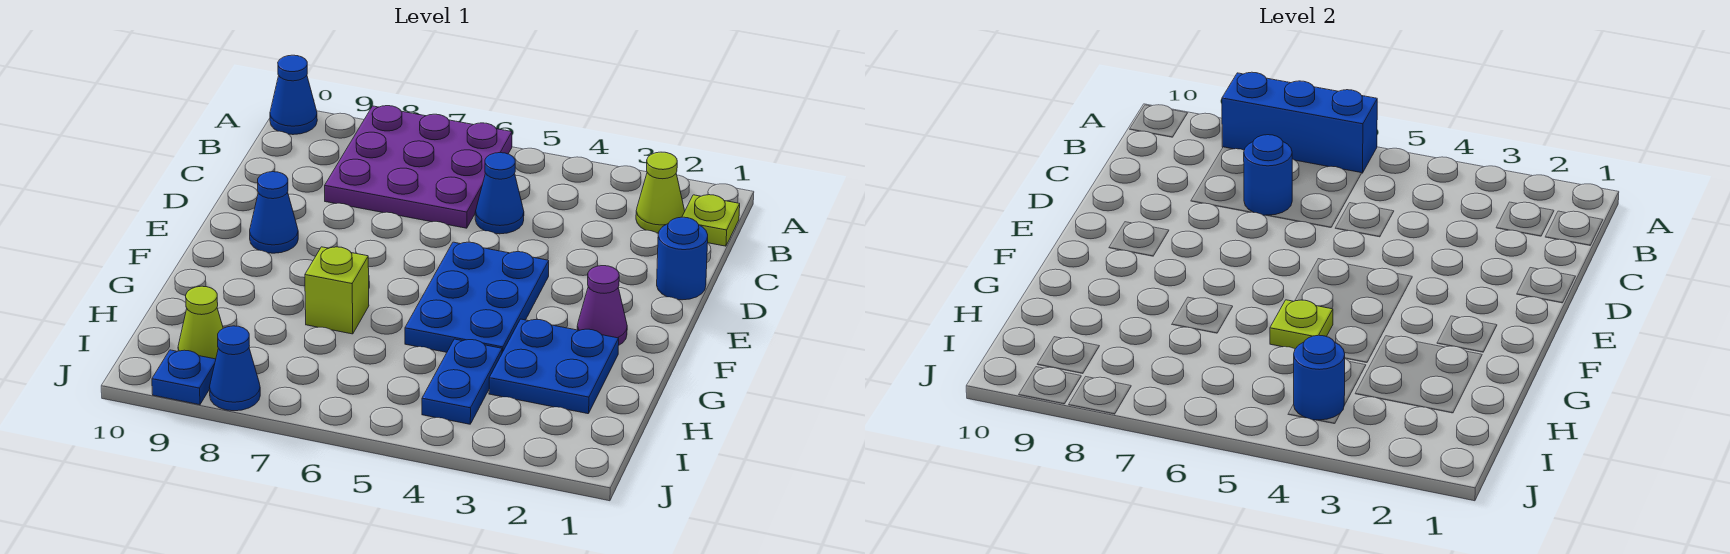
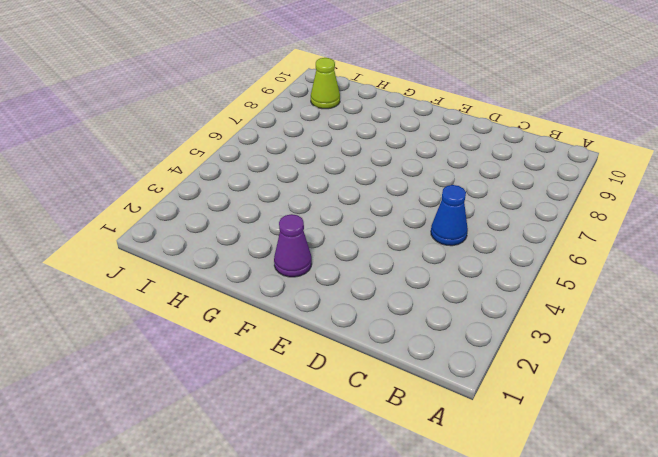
none -> purple 3x3 plate [325,106,512,228]
none -> blue 1x1 cone [270,55,317,135]
none -> lime 1x1 plate [682,195,740,246]

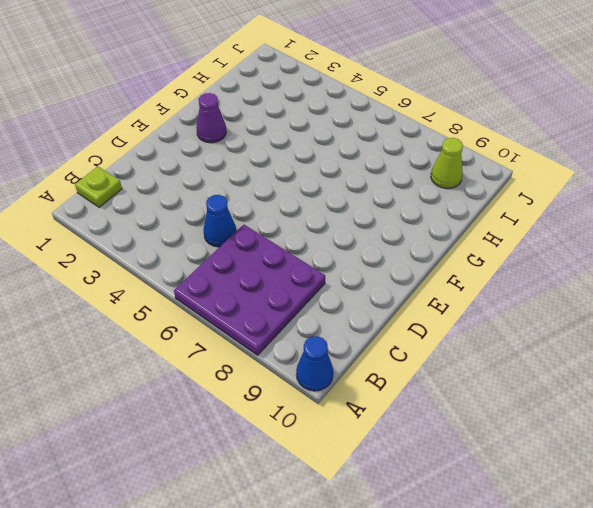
none -> lime 1x1 cone [636,152,685,233]
none -> blue 1x1 round brick [657,217,708,300]
none -> blue 2x3 plate [405,242,549,353]

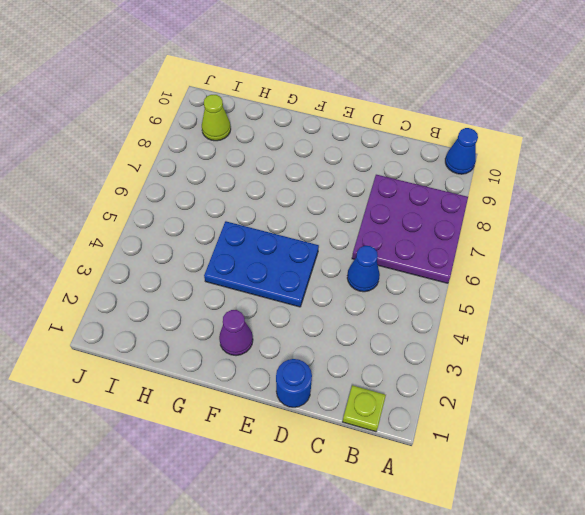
none -> lime 1x1 cone [636,152,685,233]
none -> blue 1x1 cone [250,172,298,253]
none -> blue 2x2 plate [489,319,619,414]

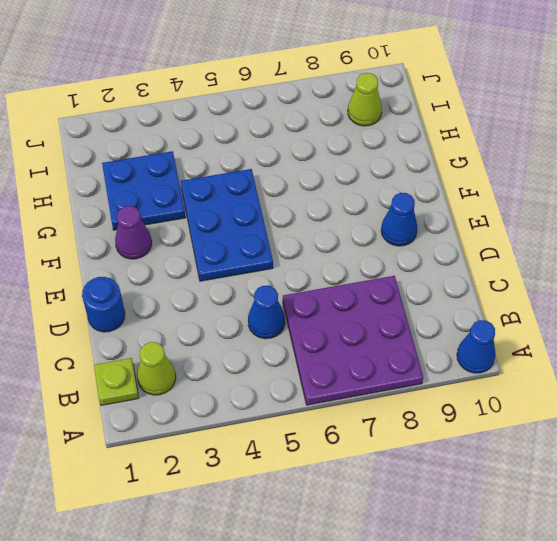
none -> lime 1x1 brick [305,247,369,334]
none -> blue 1x2 plate [422,339,502,424]
none -> blue 1x1 cone [209,326,260,411]

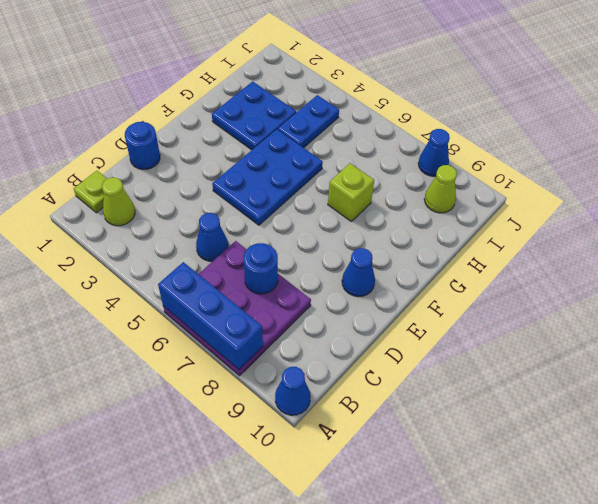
none -> purple 1x1 cone [577,266,627,345]
none -> blue 1x1 plate [152,350,216,405]
none -> lime 1x1 plate [1270,300,1333,349]

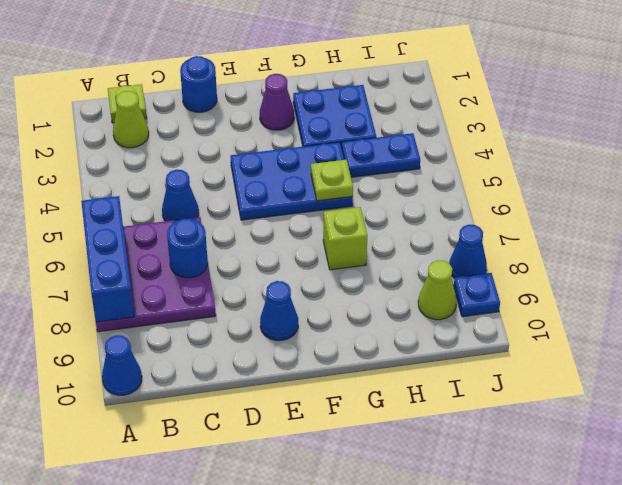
none -> blue 1x1 round brick [1294,335,1345,420]

